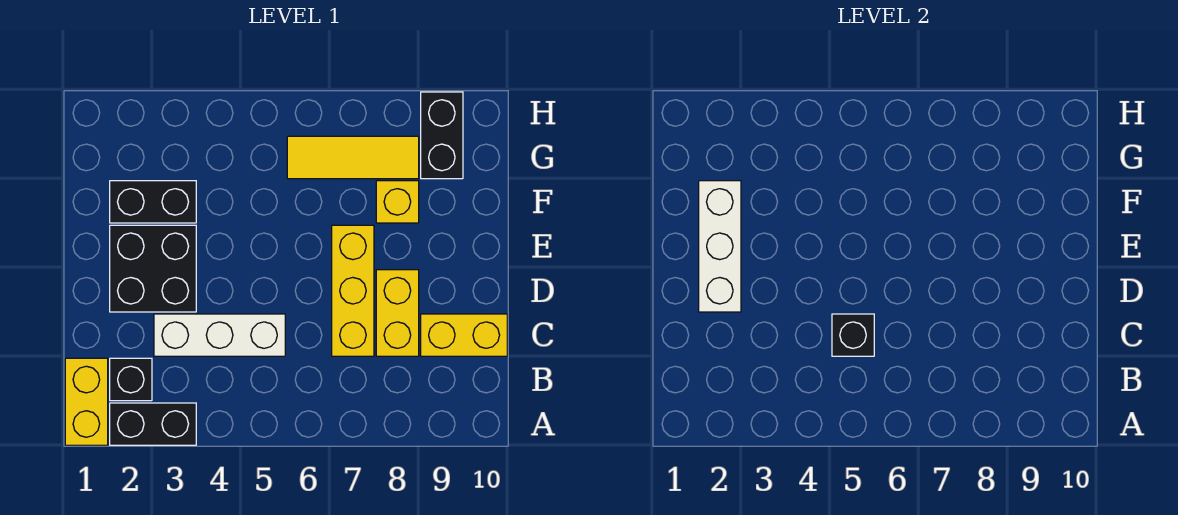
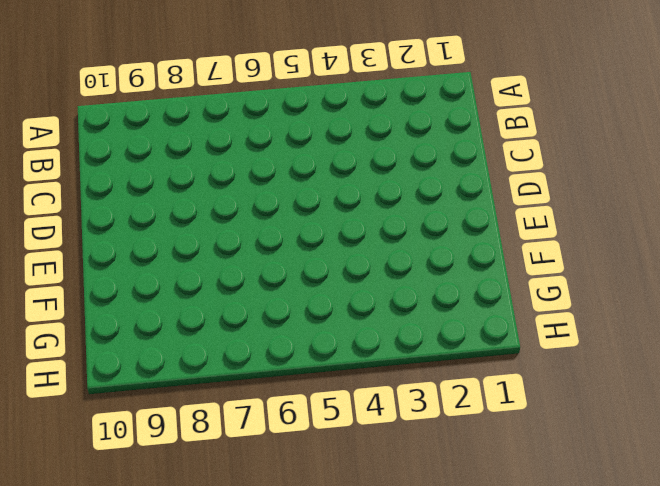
none -> yellow 1x2 brick [65,358,108,445]
none -> black 1x2 brick [110,403,196,445]
none -> black 1x1 brick [110,358,152,401]

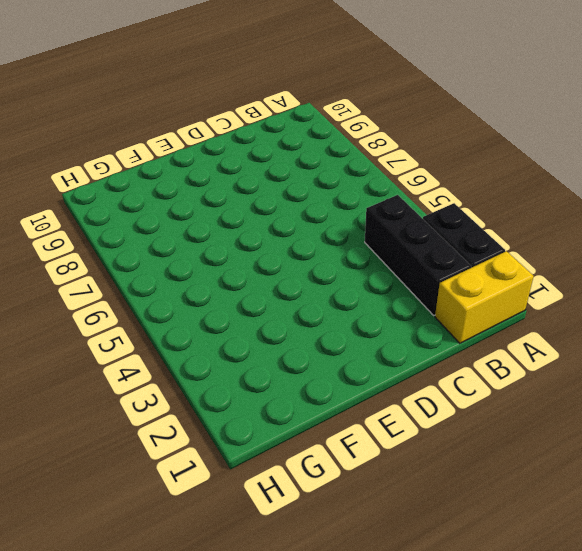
black 1x3 brick [365,195,471,315] -> black 1x1 brick [110,358,152,401]
none -> white 1x3 brick [154,314,285,356]
none -> yellow 1x3 brick [332,225,374,356]
none -> yellow 1x2 brick [376,270,419,356]

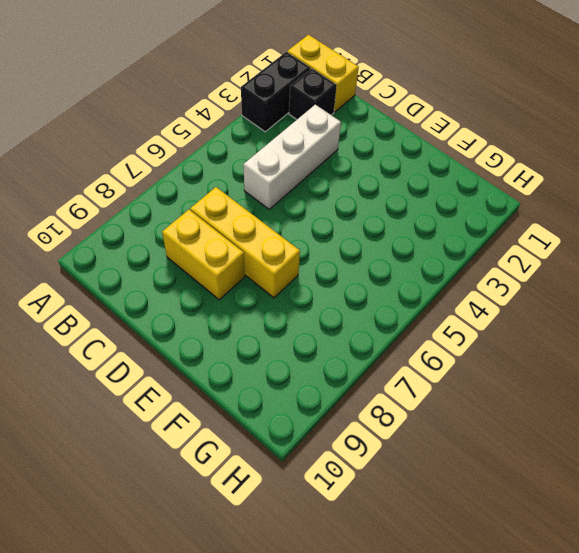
none -> yellow 1x2 brick [421,314,507,356]
none -> black 2x2 brick [110,225,196,312]
none -> black 1x2 brick [110,181,196,223]

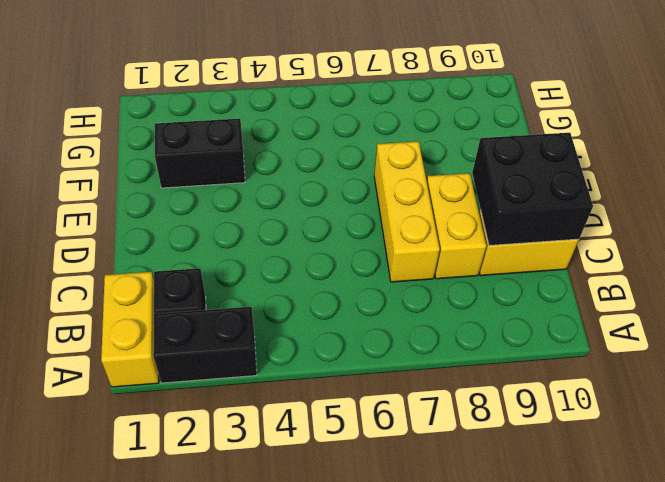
black 2x2 brick [472,133,593,246] -> black 2x2 brick moved to [110,225,196,312]
none -> white 1x3 brick [154,314,285,356]
none -> yellow 1x1 brick [376,181,419,223]
none -> yellow 1x3 tile [287,136,419,179]

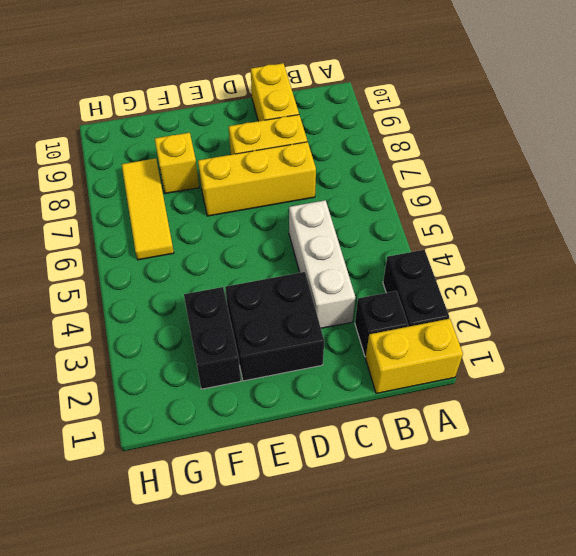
none -> black 1x2 brick [421,92,463,179]
none -> black 1x1 brick [832,314,874,356]
none -> white 1x3 brick [699,181,741,312]

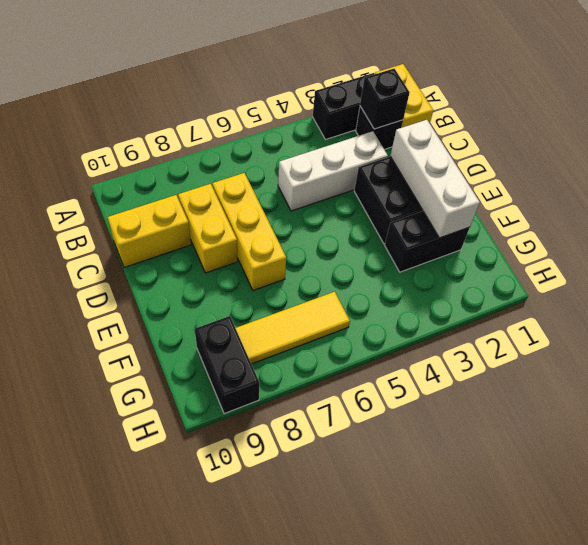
black 1x1 brick [360,69,410,129] -> black 1x1 brick moved to [832,314,874,356]
none -> yellow 1x1 brick [376,181,419,223]

